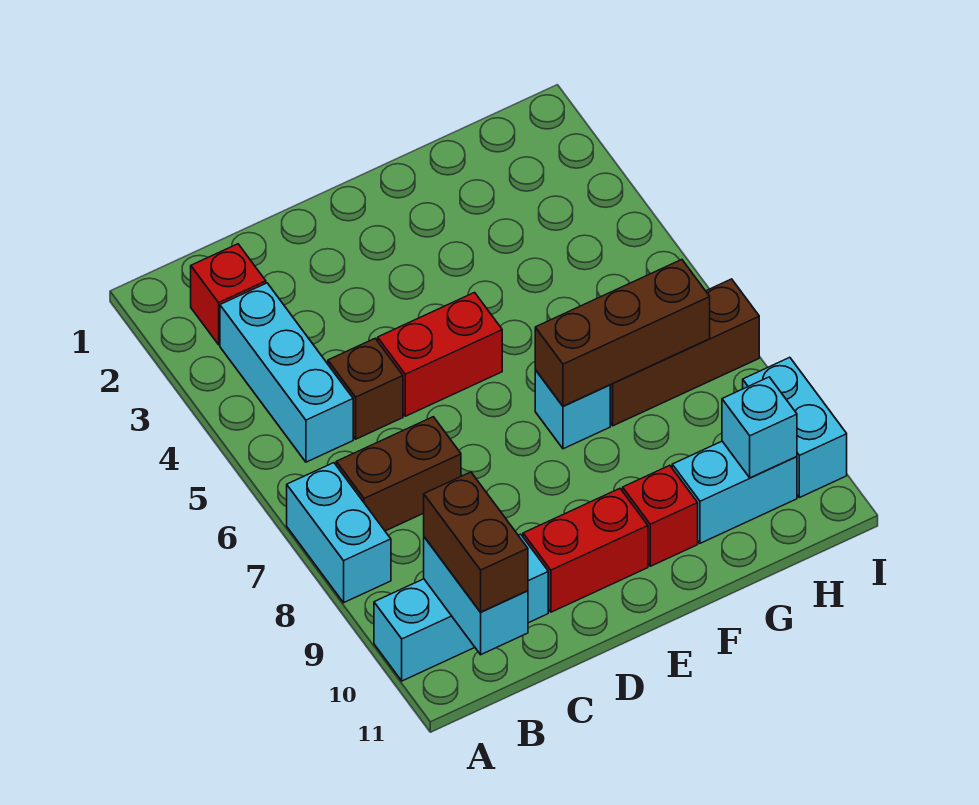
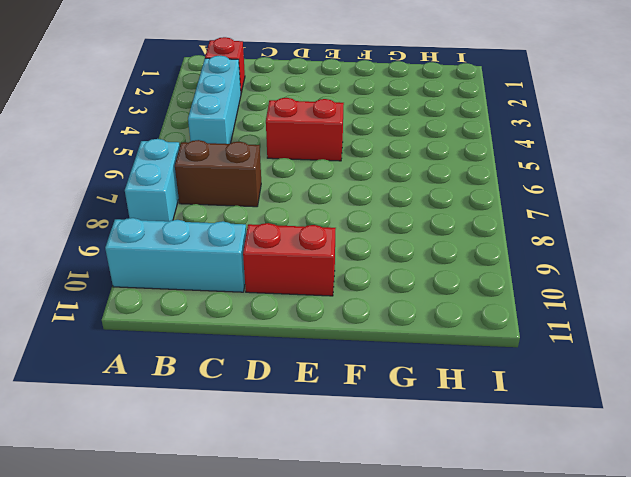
none -> brown 1x1 brick [328,339,403,439]
none -> cyan 1x1 brick [535,370,610,449]
none -> red 1x1 brick [623,465,698,566]

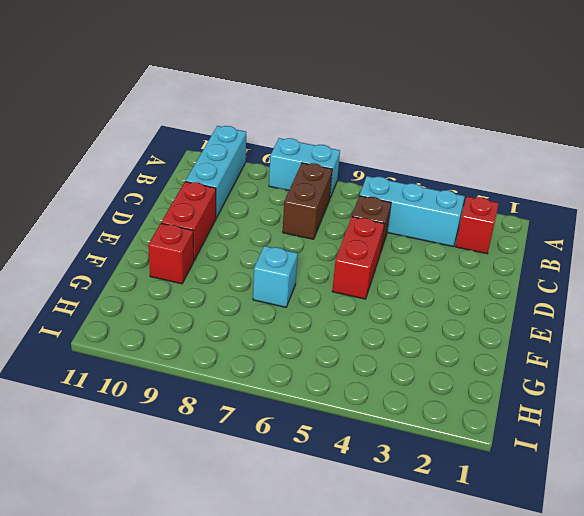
none -> brown 1x3 brick [610,279,759,426]
none -> cyan 1x2 brick [672,441,797,543]
none -> cyan 1x2 brick [743,357,847,498]

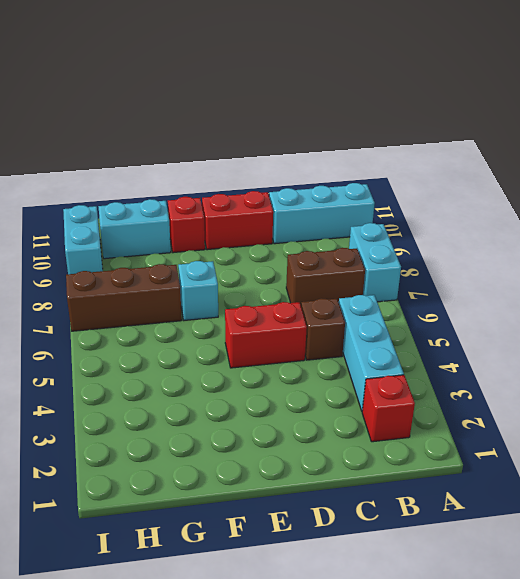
none -> cyan 1x2 brick [424,537,528,655]
none -> brown 1x3 brick [535,260,710,406]
none -> cyan 1x1 brick [722,377,797,478]

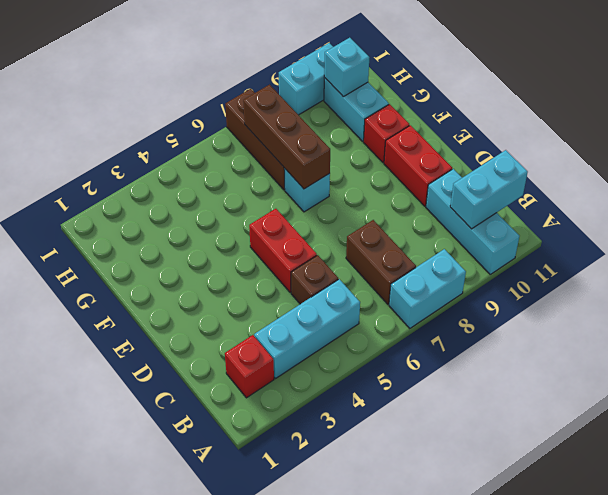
none -> brown 1x2 brick [424,472,528,612]

